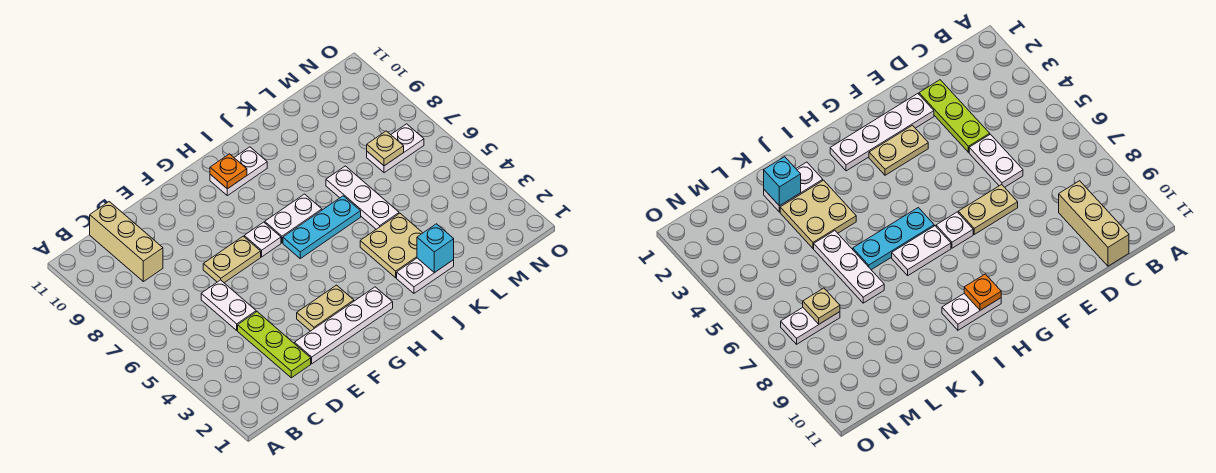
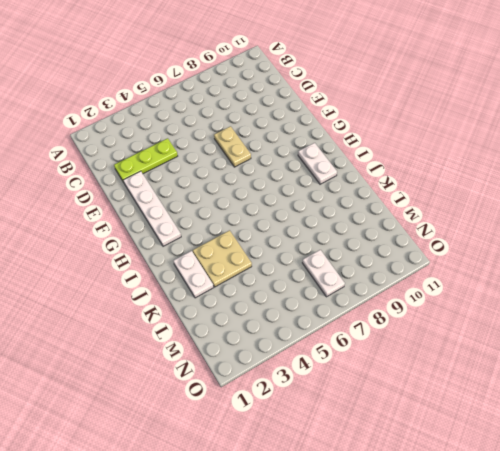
none -> tan 1x3 brick [90,202,163,282]
none -> white 1x2 plate [201,280,256,330]
none -> tan 1x2 plate [297,285,354,331]

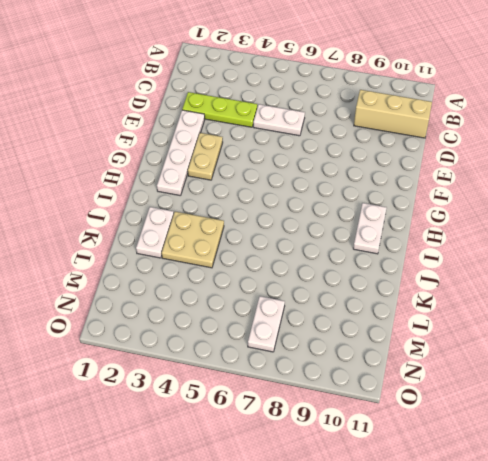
none -> tan 1x2 plate [203,236,261,283]
none -> white 1x1 plate [244,222,281,257]
none -> cyan 1x3 plate [283,196,361,258]

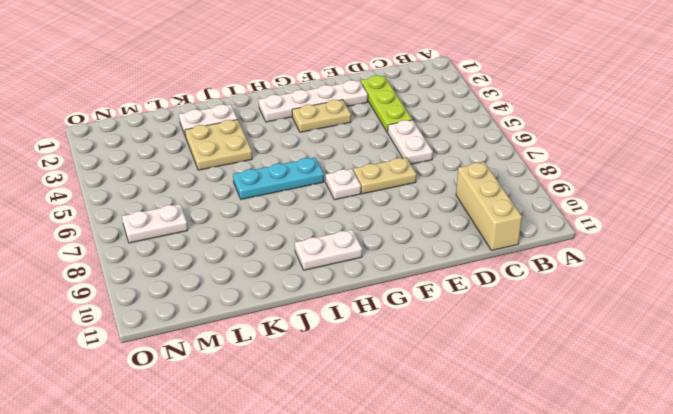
none -> white 1x2 plate [265,194,322,243]
none -> white 1x3 plate [326,166,399,229]
none -> orange 1x1 plate [210,154,247,189]

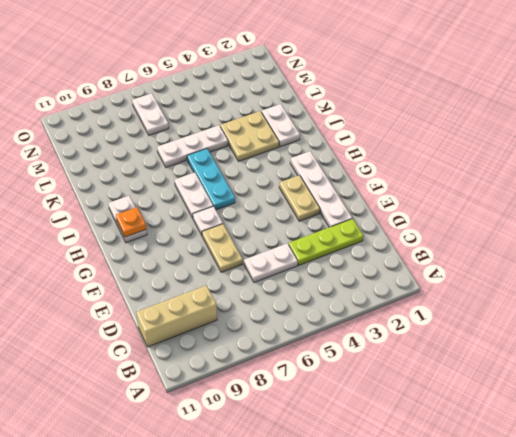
none -> cyan 1x1 brick [417,224,454,273]
none -> tan 1x1 plate [367,131,404,166]

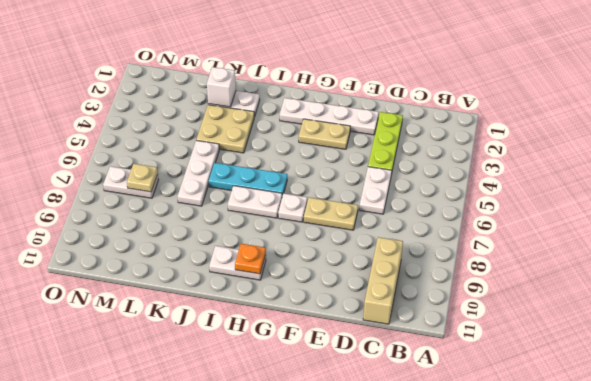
white 1x1 brick [207,67,236,107] -> cyan 1x1 brick [417,224,454,273]

